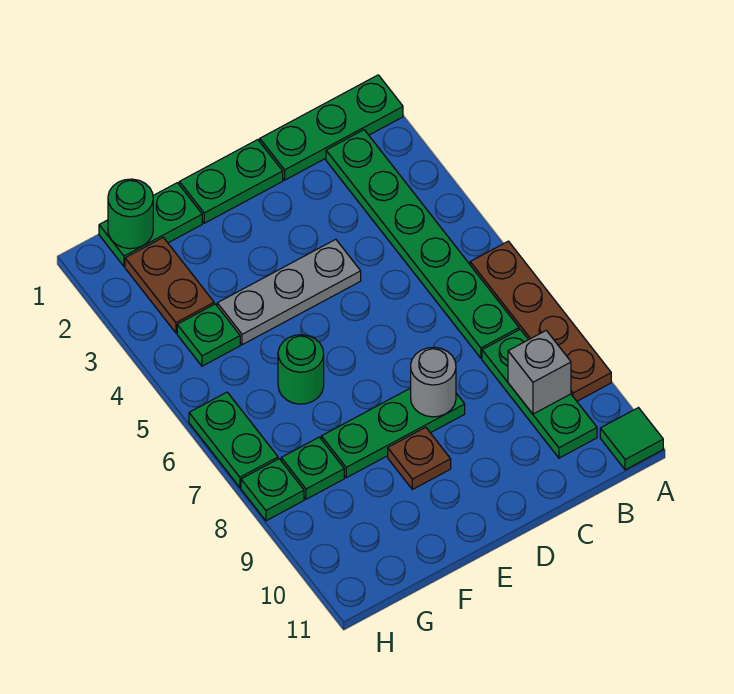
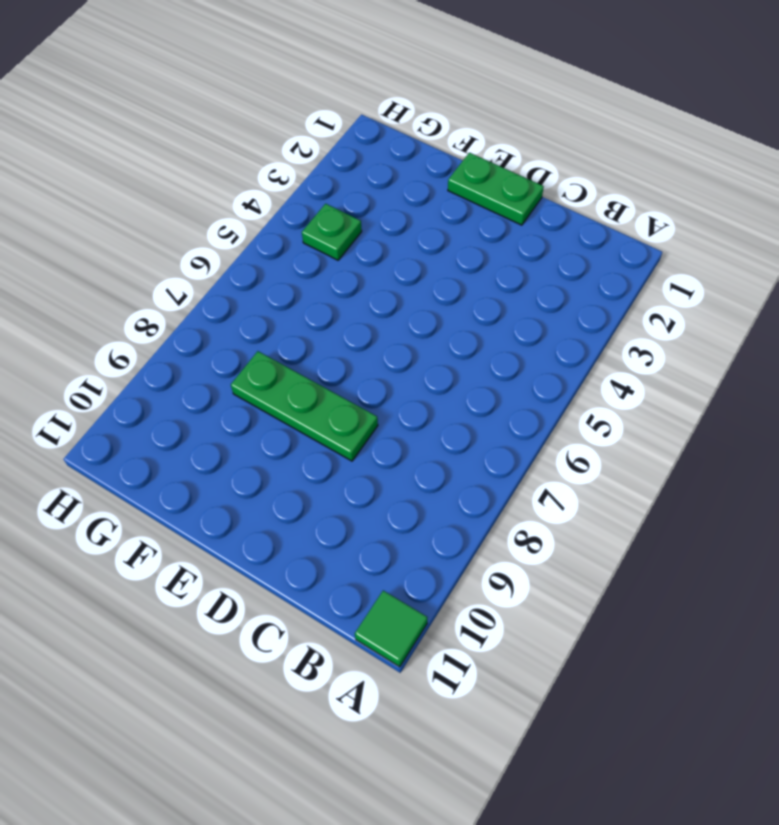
none -> green 1x3 plate [260,75,403,180]
none -> brown 1x4 plate [470,241,611,401]
none -> green 1x6 plate [326,130,519,358]

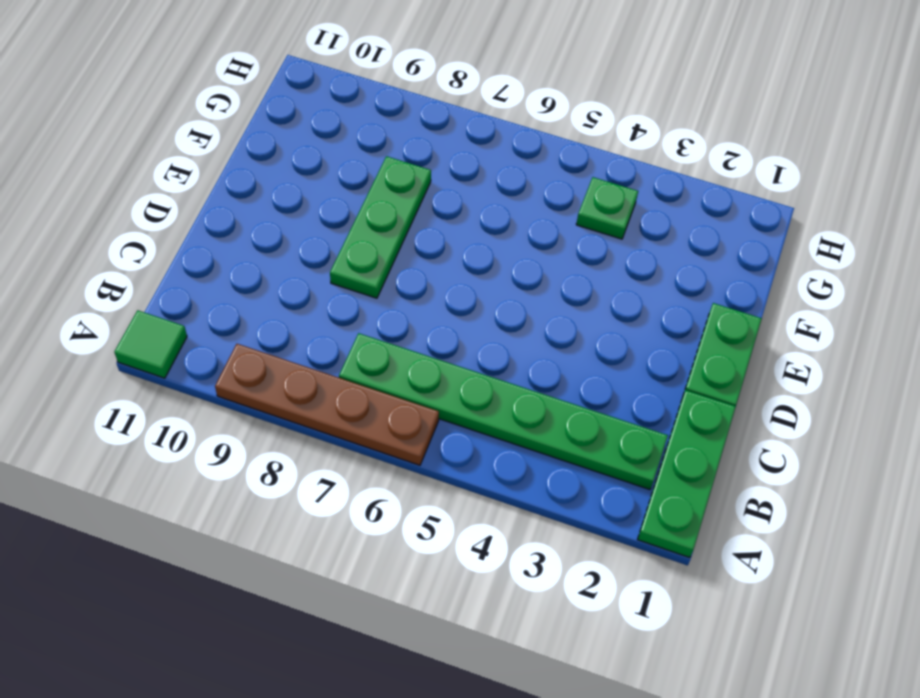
none -> green 1x3 plate [482,329,597,458]
none -> grey 1x3 plate [217,239,361,345]
none -> brown 1x1 plate [388,427,451,489]

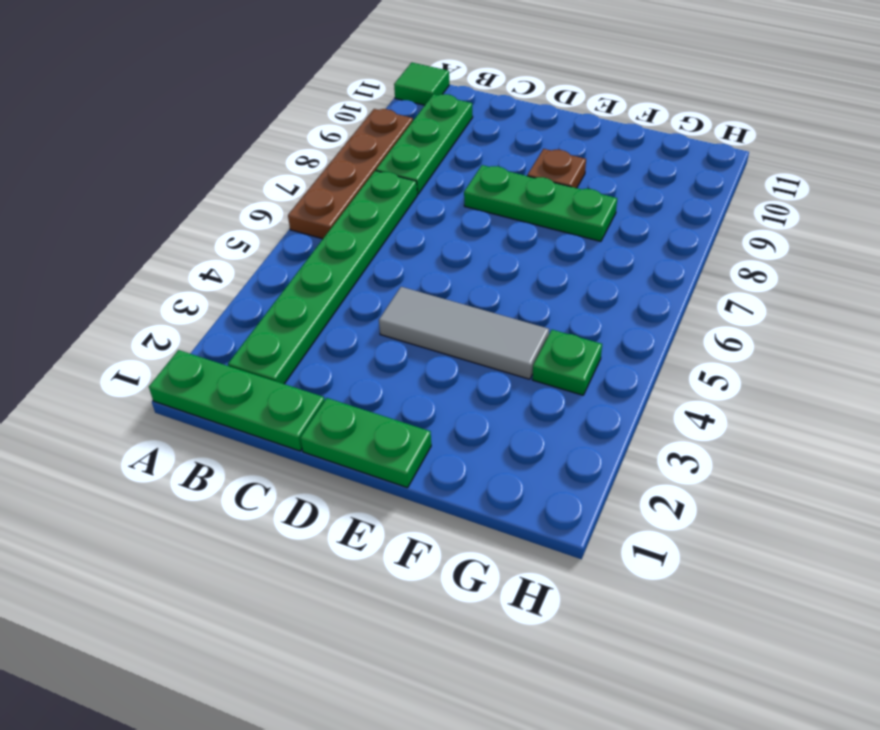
grey 1x3 tile [379,287,549,379] -> grey 1x3 plate [217,239,361,345]
none -> green 1x2 plate [99,183,202,266]
none -> green 1x1 round brick [278,335,324,404]
none -> brown 1x2 plate [125,238,214,333]

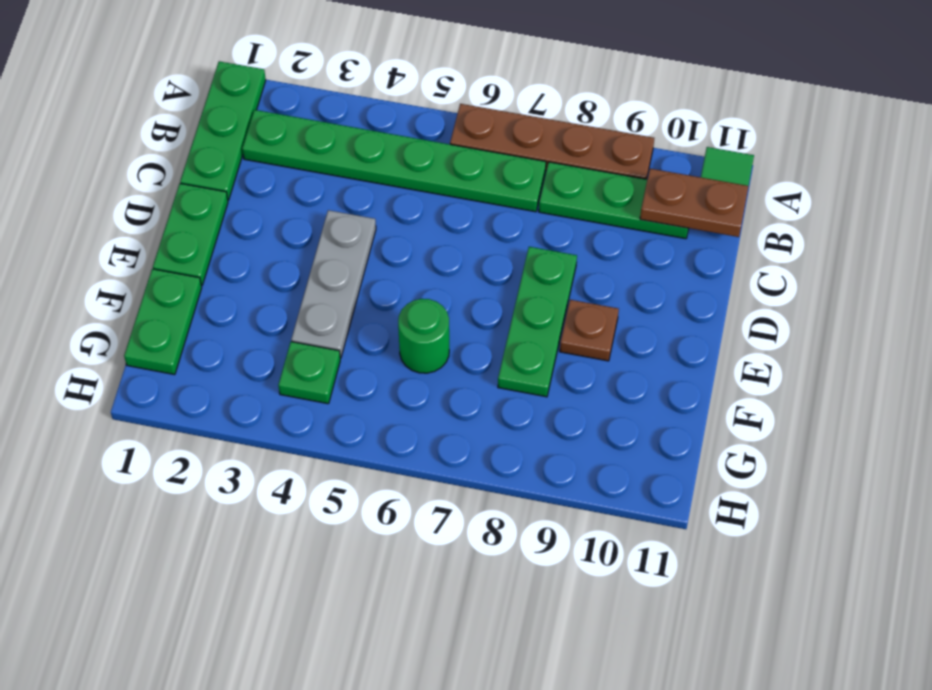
brown 1x2 plate [640,169,749,237] -> brown 1x2 plate moved to [125,238,214,333]
none -> green 1x1 plate [281,437,344,499]
none -> green 1x2 plate [189,392,278,487]
none -> green 1x1 plate [241,459,304,521]

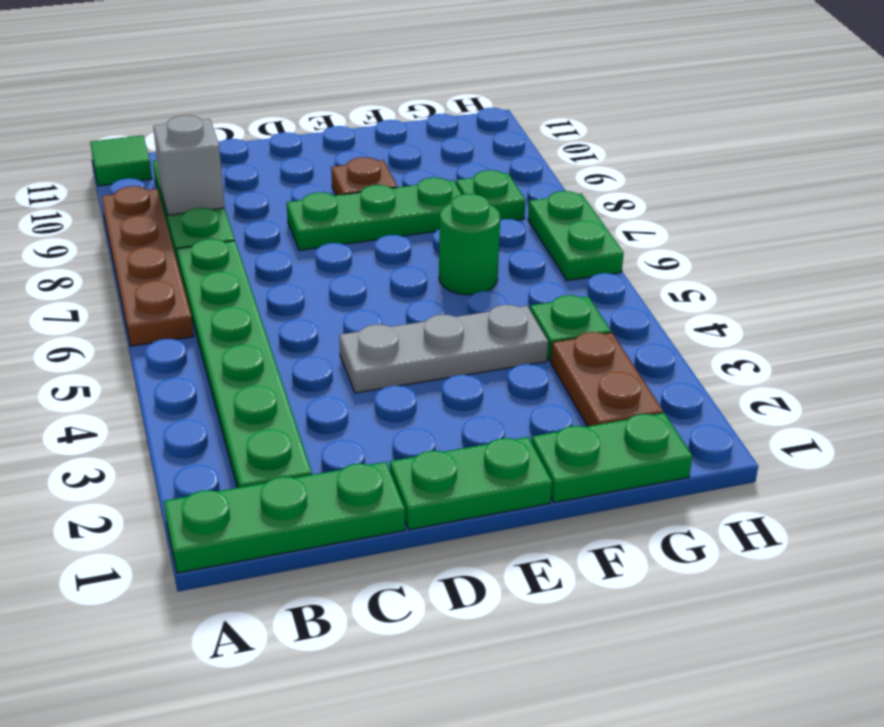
none -> green 1x1 plate [241,459,304,521]
none -> grey 1x1 round brick [411,347,456,417]
none -> green 1x1 round brick [108,179,153,249]

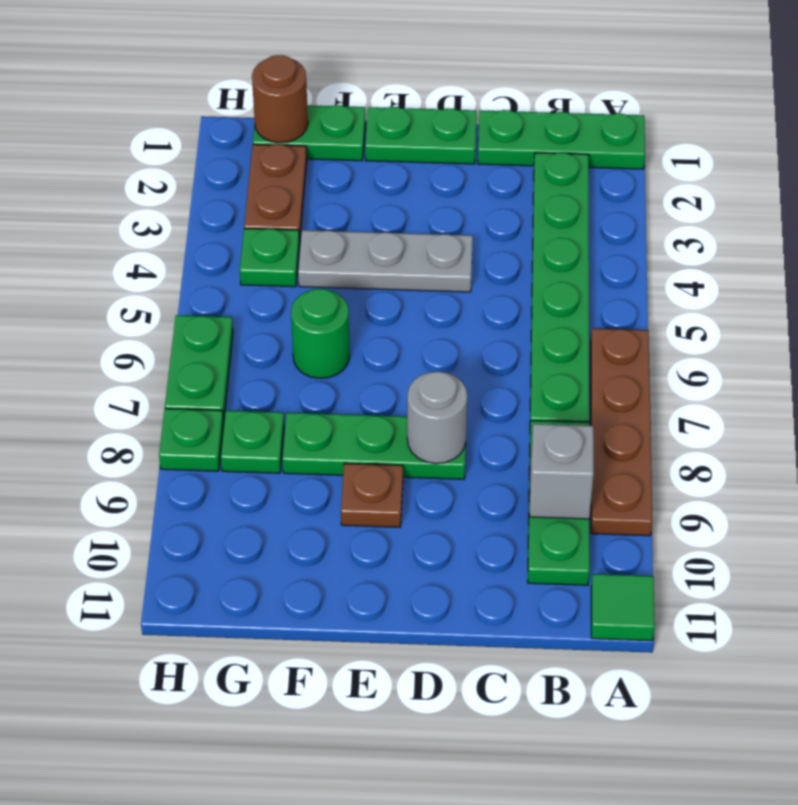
brown 1x1 round brick [252,55,308,143] -> green 1x1 round brick [108,179,153,249]

